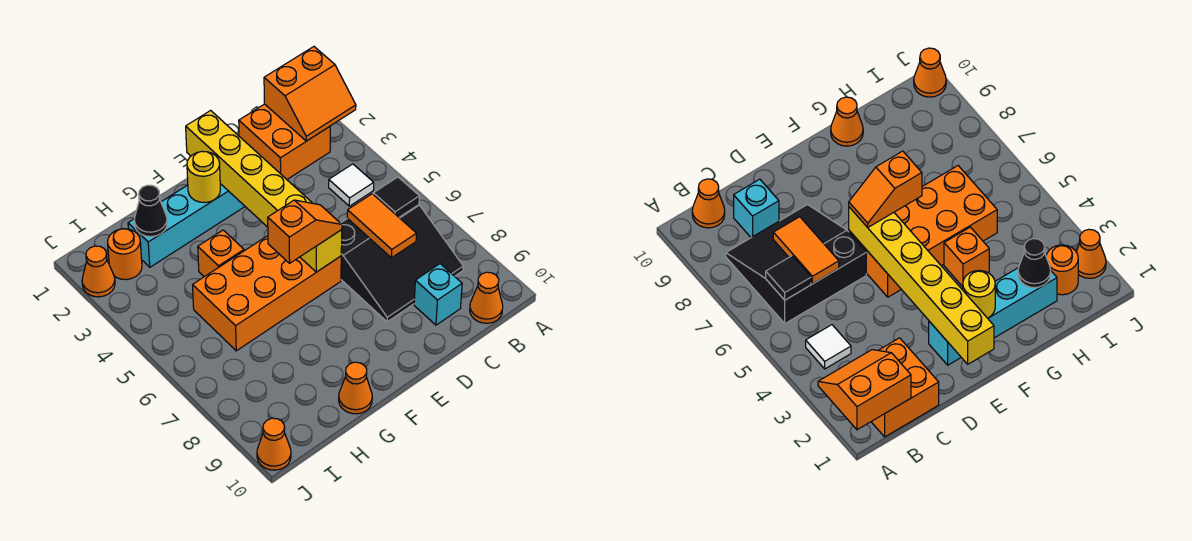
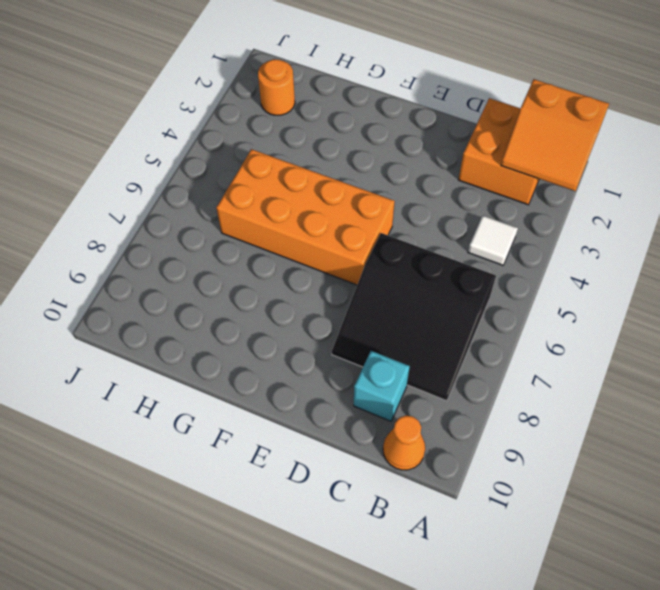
none -> cyan 1x4 brick [128,184,245,267]
none -> orange 1x1 brick [198,230,244,277]
none -> orange 1x1 cone [339,362,372,414]

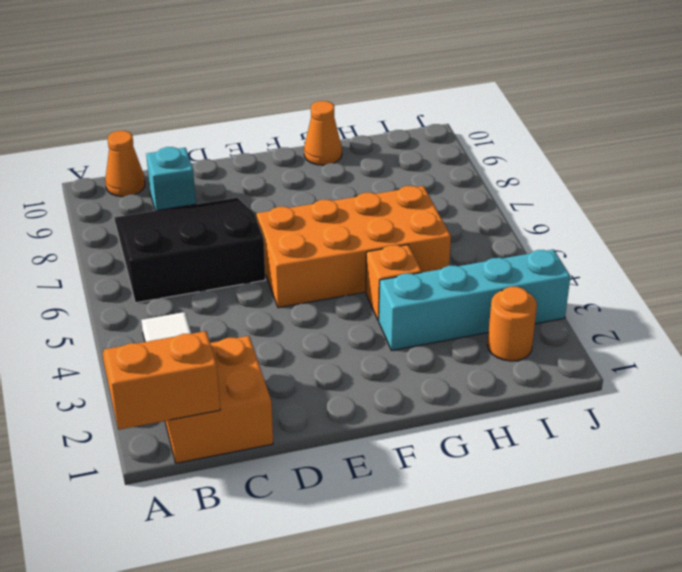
cyan 1x4 brick [379,249,571,350] -> cyan 1x4 brick moved to [128,184,245,267]
none -> orange 1x1 cone [82,246,115,297]
none -> orange 1x1 cone [257,418,291,470]
none -> black 1x1 tile [373,177,419,217]

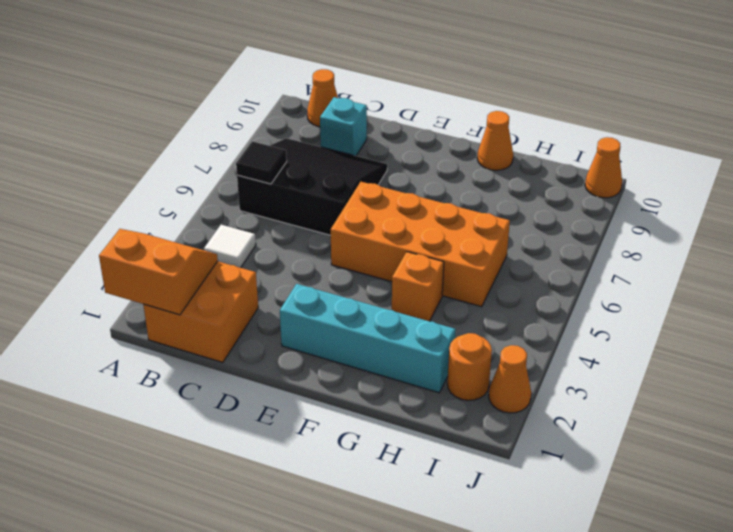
none -> orange 1x2 tile [347,194,416,258]
none -> yellow 1x6 brick [186,111,342,272]
none -> yellow 1x1 round brick [187,151,220,203]

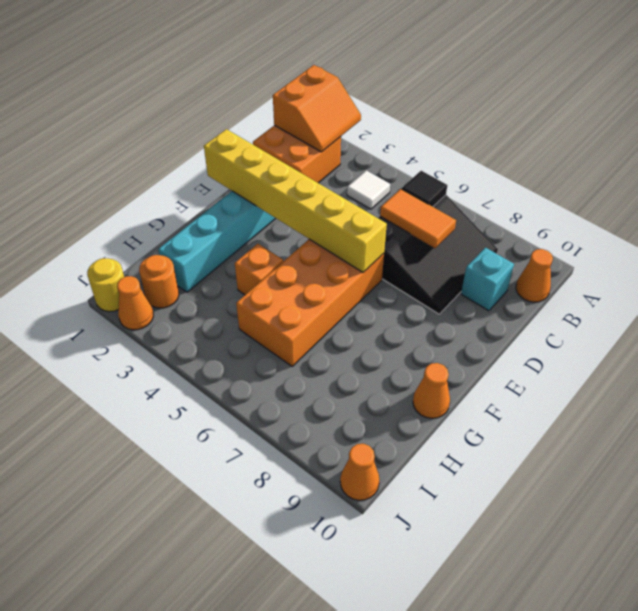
yellow 1x1 round brick [87,258,124,312] -> yellow 1x1 round brick moved to [187,151,220,203]
none -> black 1x1 cone [134,185,167,237]
none -> orange 1x2 slope [268,200,342,263]

